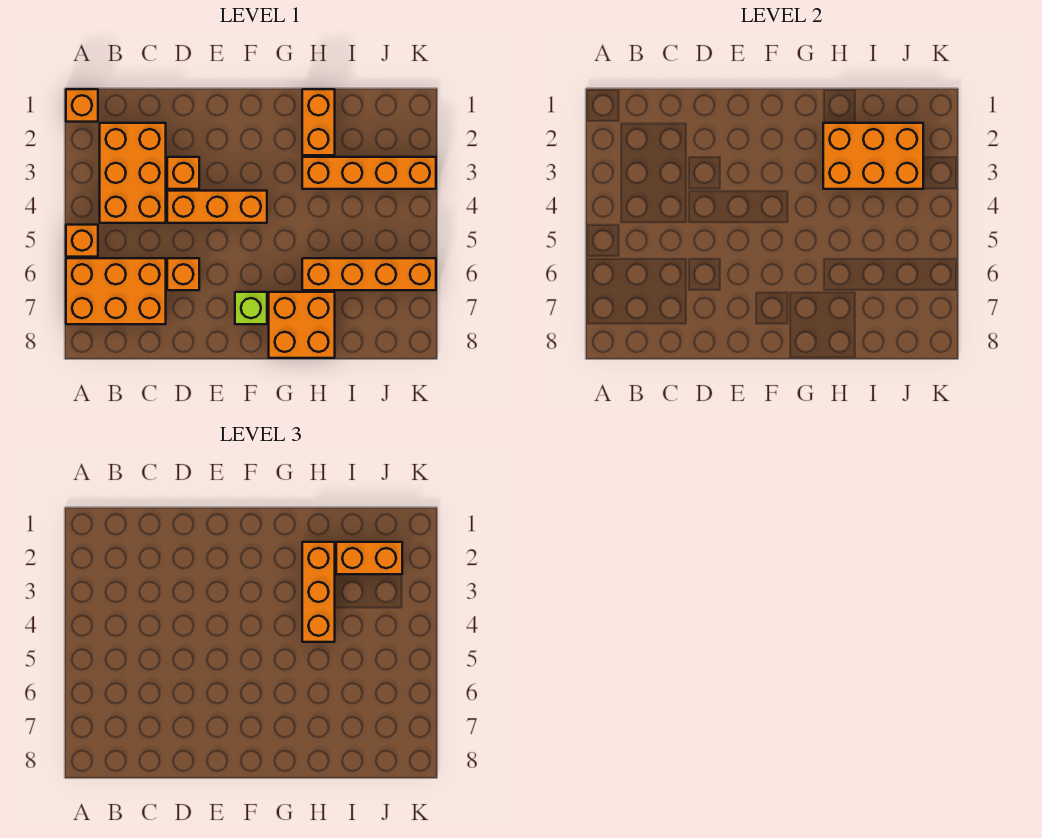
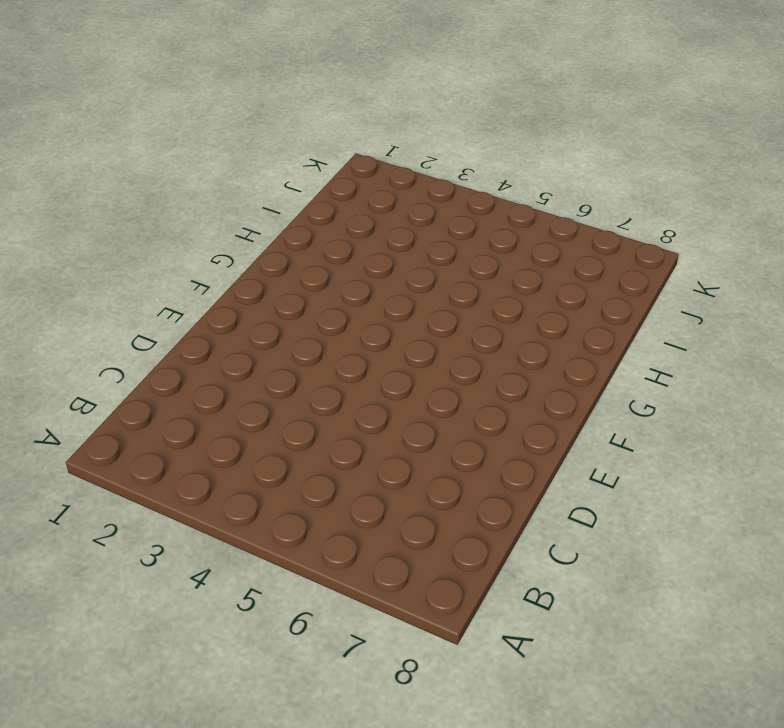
none -> orange 1x1 brick [66,89,98,122]
none -> orange 1x1 brick [66,225,98,257]
none -> orange 2x3 brick [66,258,166,324]

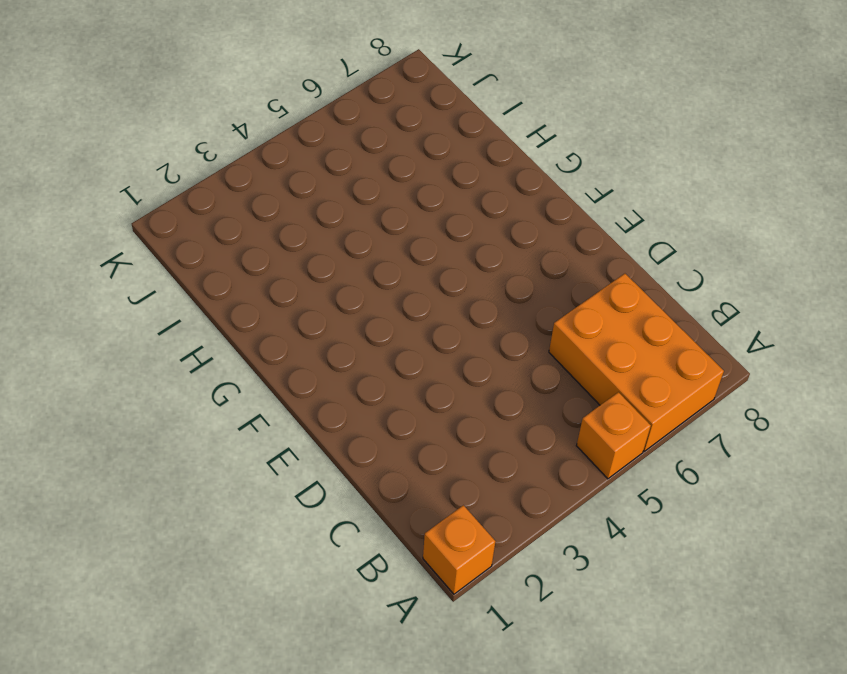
none -> orange 2x3 brick [100,123,166,223]
none -> orange 1x1 brick [167,157,199,189]
none -> orange 1x3 brick [167,191,267,223]

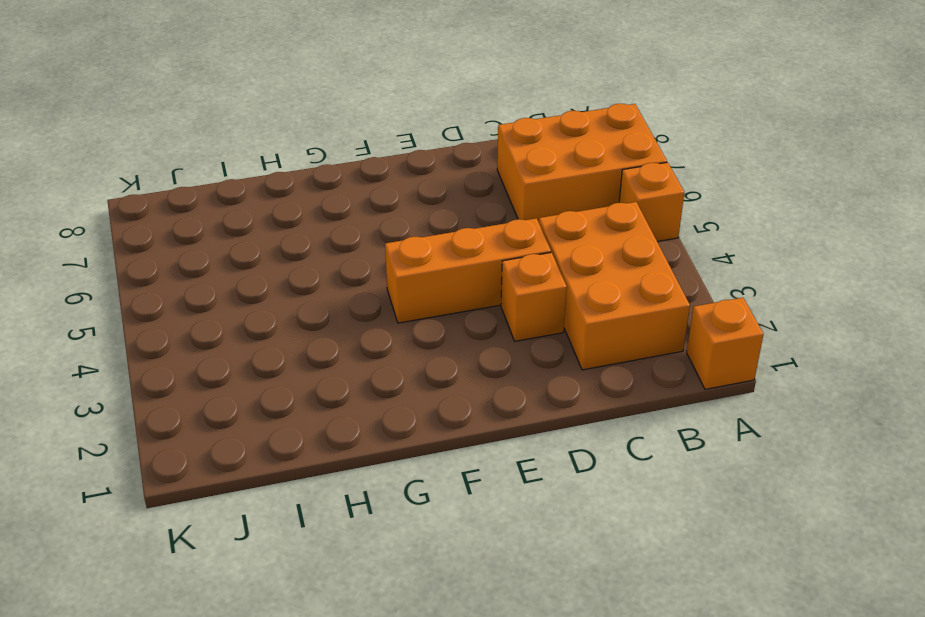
none -> orange 1x1 brick [167,258,199,290]
none -> lime 1x1 brick [235,292,267,324]
none -> orange 2x2 brick [269,292,335,358]

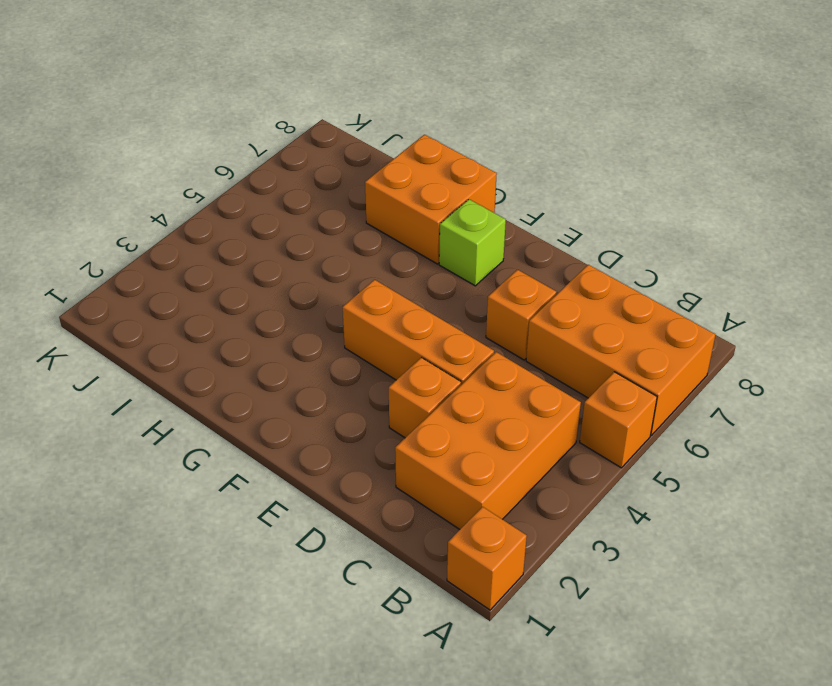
none -> orange 1x2 brick [302,89,335,155]
none -> orange 1x4 brick [302,157,436,189]
none -> orange 1x4 brick [302,258,436,290]

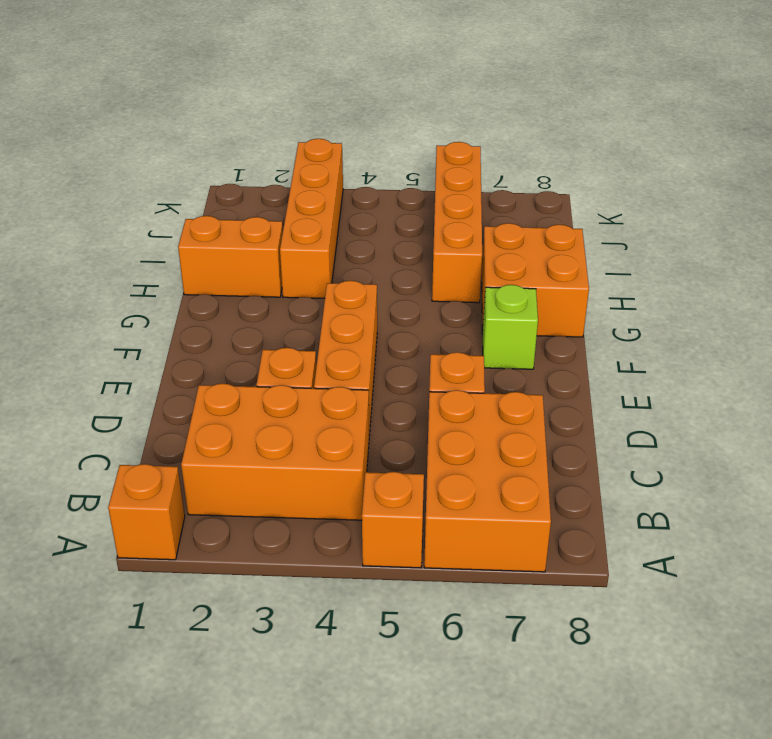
none -> orange 2x3 brick [823,123,923,189]
none -> orange 1x3 brick [302,542,335,642]
none -> orange 1x2 brick [336,542,402,574]

